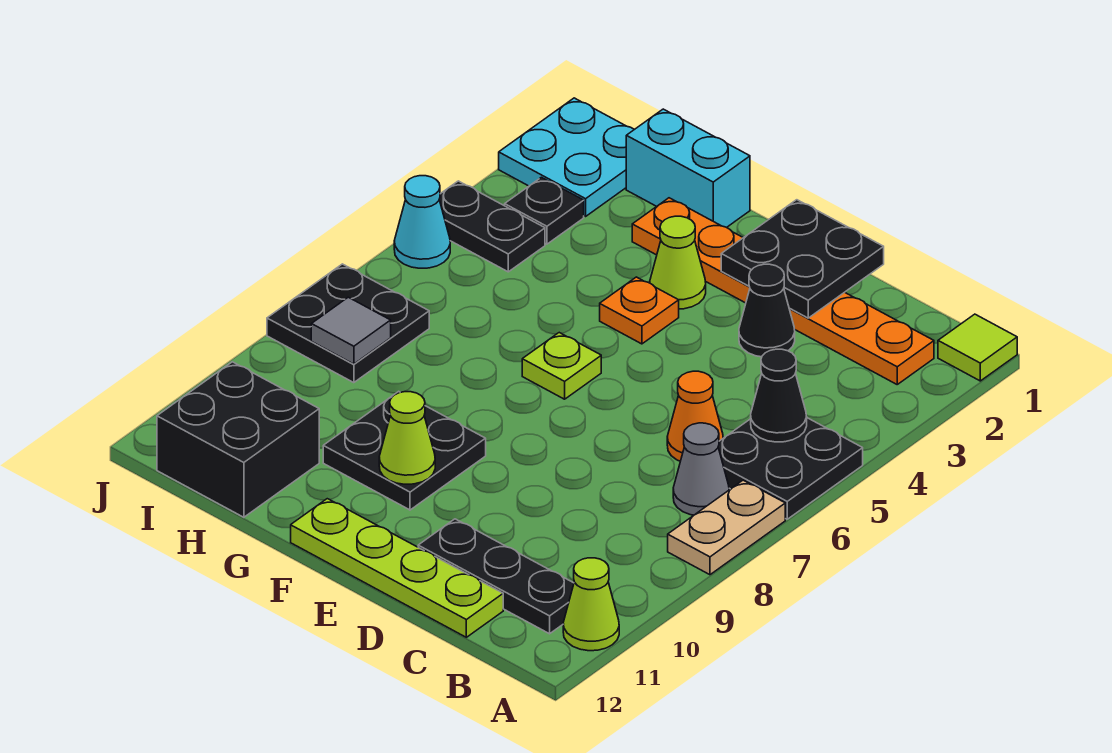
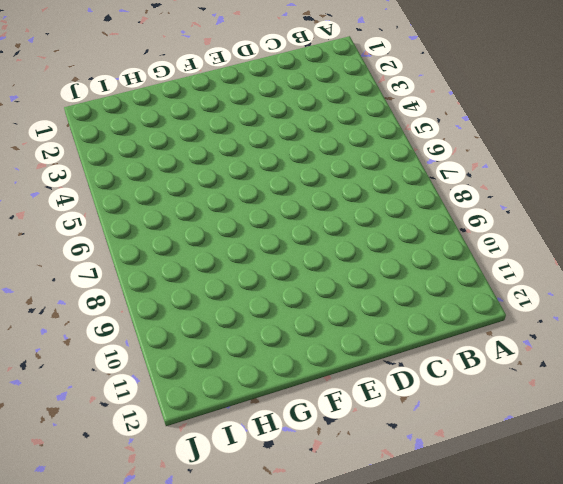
none -> lime 1x1 tile [938,314,1017,381]
none -> black 2x2 plate [718,418,863,519]
none -> tan 1x2 plate [668,480,785,575]

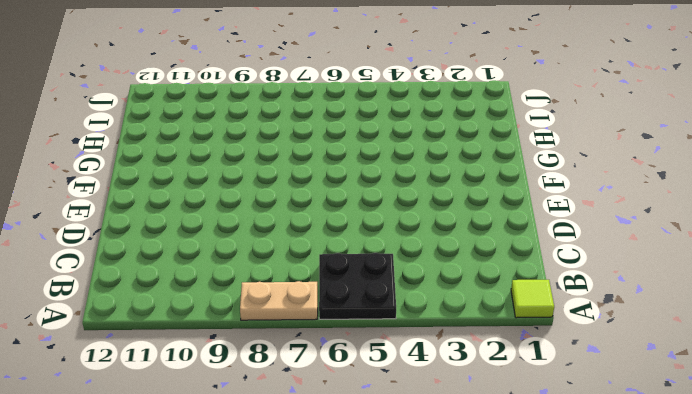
none -> lime 1x1 cone [563,558,619,651]
none -> orange 1x6 plate [632,198,934,384]
none -> grey 1x1 cone [673,423,729,515]

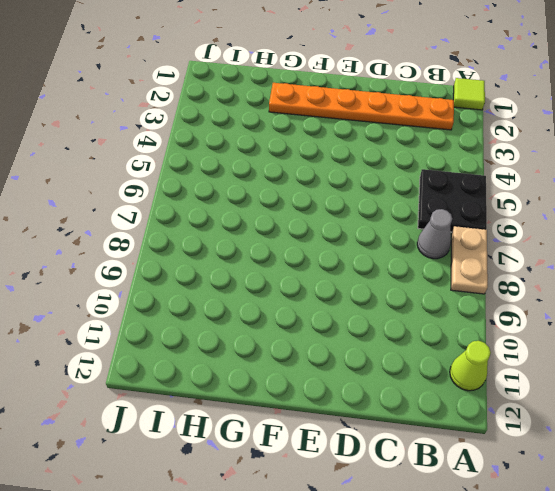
none -> black 1x3 plate [418,519,574,634]
none -> orange 1x1 cone [667,371,723,461]
none -> lime 1x4 plate [291,499,503,637]

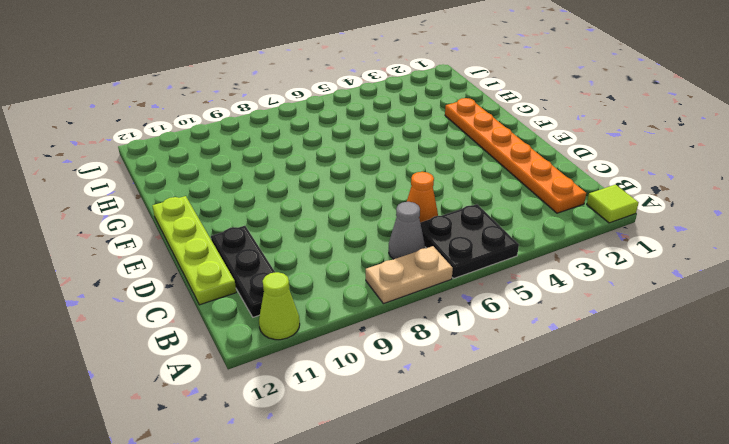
none -> black 1x1 cone [739,264,795,357]
none -> lime 1x1 cone [650,216,706,309]
none -> orange 1x1 plate [600,277,679,344]

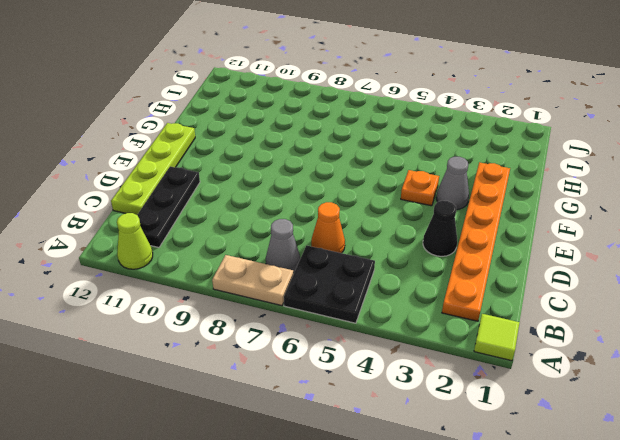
grey 1x1 cone [436,157,469,210] -> lime 1x1 cone [650,216,706,309]
none -> lime 1x1 plate [522,333,601,399]
none -> black 2x2 plate [323,391,486,510]
none -> cyan 1x2 brick [626,109,750,228]

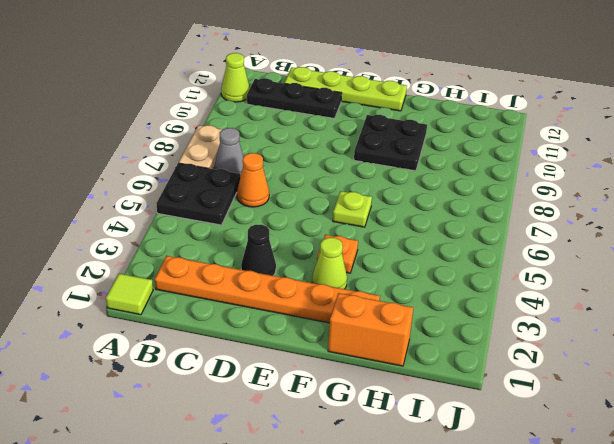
orange 1x2 brick [328,293,413,366] -> cyan 1x2 brick [626,109,750,228]
none -> black 2x2 brick [157,362,319,517]
none -> cyan 2x2 plate [499,98,634,216]
none -> black 1x1 plate [505,177,584,244]

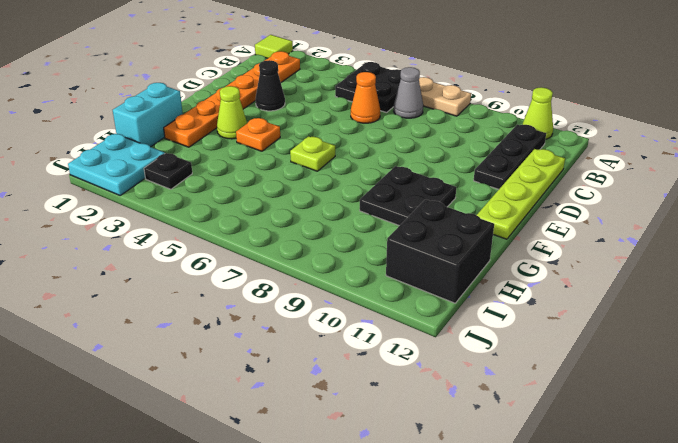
none -> black 1x2 plate [439,181,545,272]
none -> black 2x2 plate [267,264,429,383]
none -> cyan 1x1 cone [394,176,450,268]

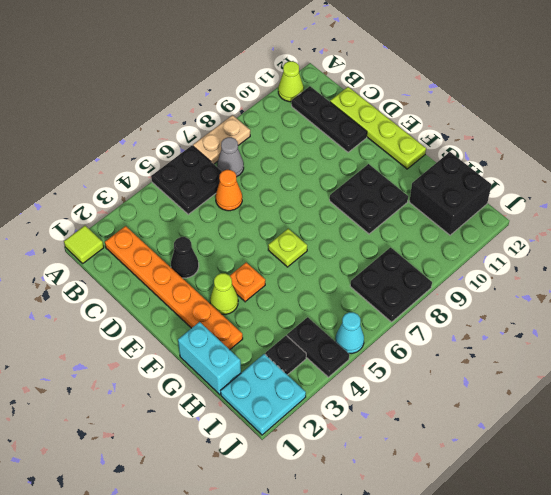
none -> black 1x1 cone [751,349,807,442]
none -> black 2x2 plate [721,200,884,318]
none -> lime 1x1 cone [379,392,435,484]

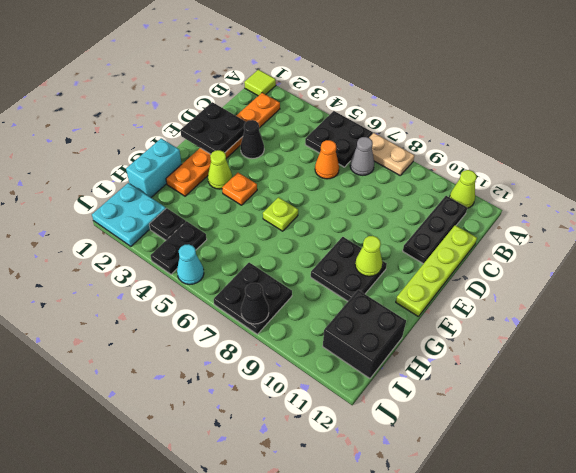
black 1x1 cone [241,283,269,324] -> black 1x1 cone moved to [751,349,807,442]
none -> grey 1x1 tile [311,297,391,364]

